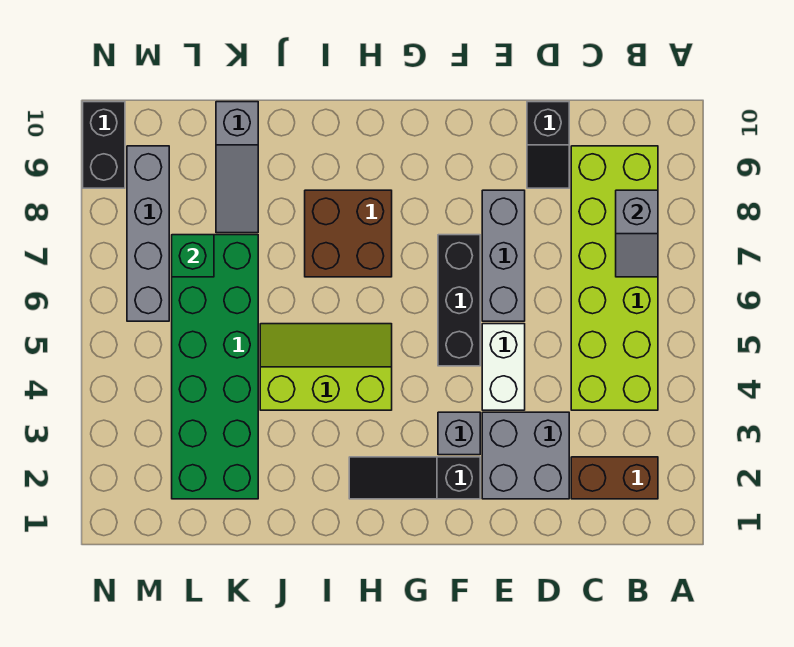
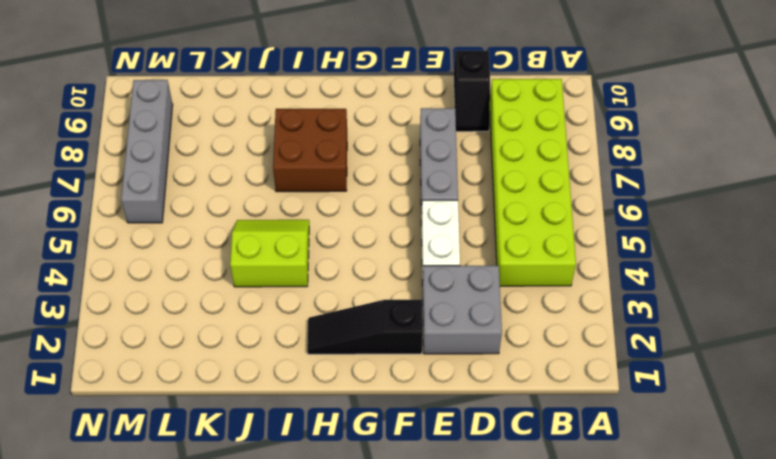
lime 2x2 slope [230,220,309,287] -> lime 2x3 slope [260,324,392,410]
none -> brown 1x2 brick [571,457,658,499]
none -> grey 1x1 brick [438,412,480,455]
none -> black 1x3 brick [438,235,480,366]

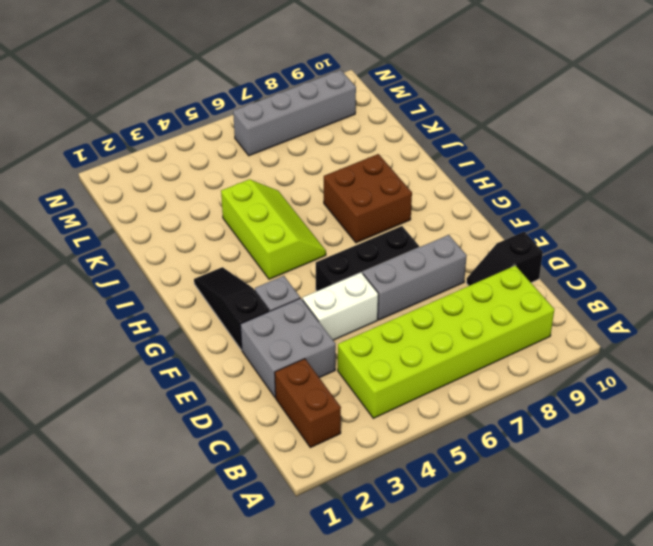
none -> green 2x6 brick [172,235,258,499]
none -> grey 1x3 slope [216,102,258,233]
none -> black 1x2 brick [83,102,125,188]

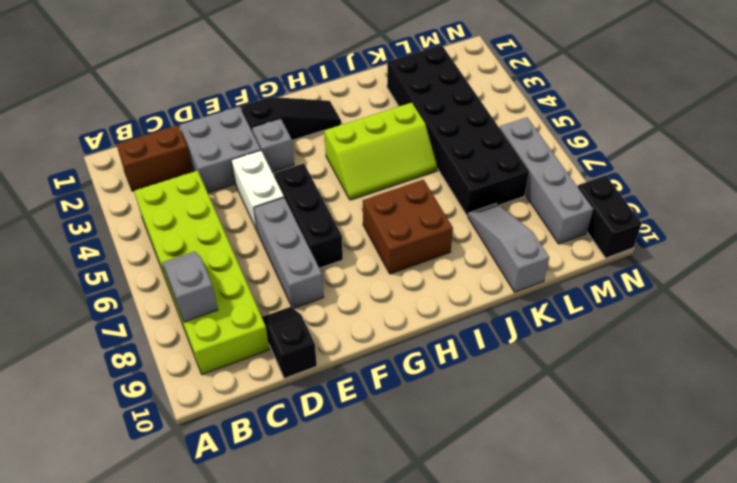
black 2x6 brick [387,45,529,216] -> green 2x6 brick [172,235,258,499]
none -> green 1x1 brick [172,235,214,277]

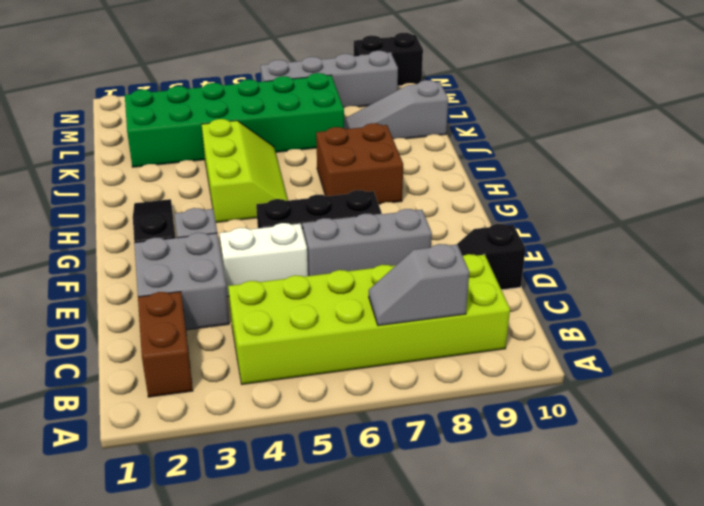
none -> green 1x1 brick [172,235,214,277]

